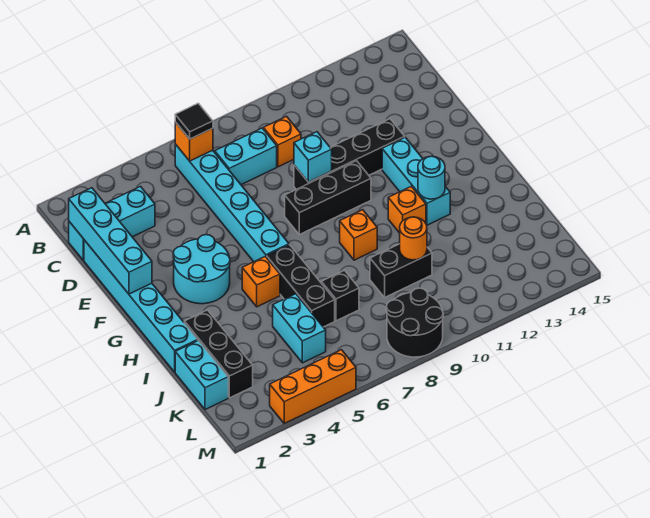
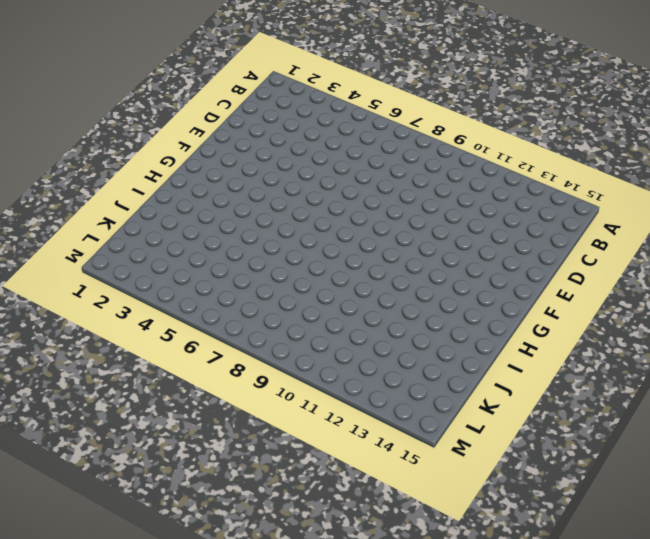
none -> cyan 1x6 brick [175,144,289,262]
none -> cyan 1x3 brick [69,187,155,260]
none -> cyan 1x2 brick [215,128,277,185]

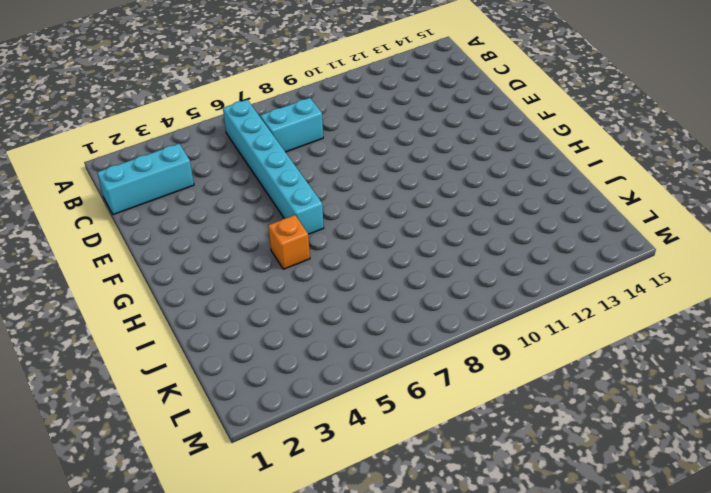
none -> orange 1x1 brick [263,117,301,167]
none -> cyan 1x6 brick [84,240,198,372]
none -> black 1x4 brick [294,119,405,189]

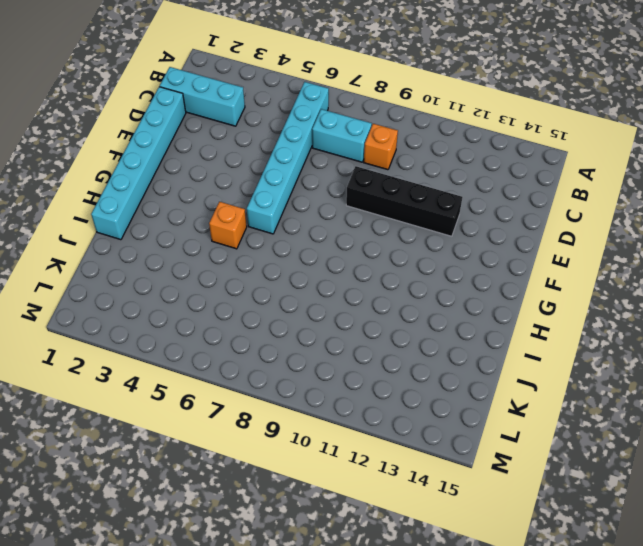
none -> cyan 2x2 round brick [173,235,230,304]
none -> black 1x3 brick [285,161,371,234]
none -> cyan 1x3 brick [382,137,450,225]

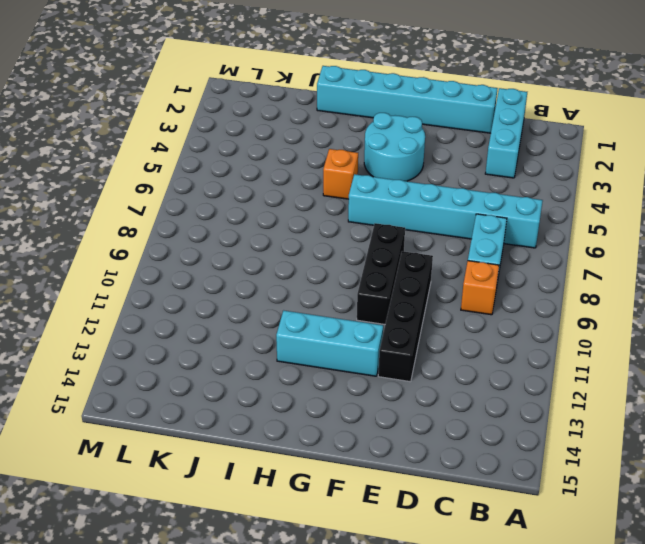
none -> black 1x3 brick [267,245,335,327]
none -> orange 1x1 brick [340,210,377,260]
none -> orange 1x1 brick [388,186,426,233]

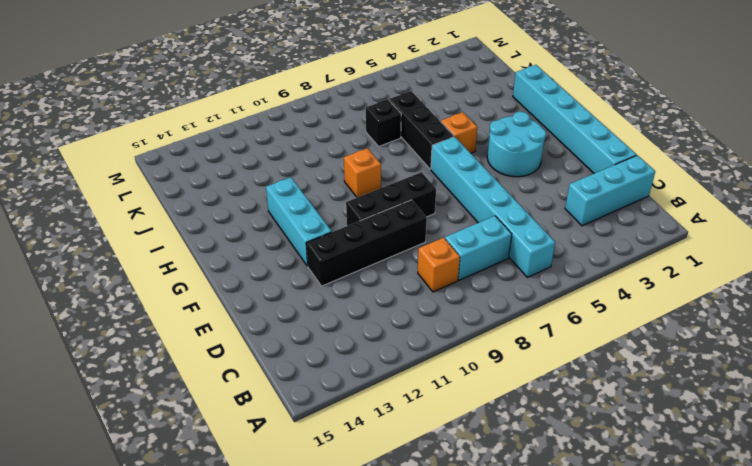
none -> orange 1x1 brick [388,186,426,233]
none -> black 1x3 brick [184,310,253,398]
none -> cyan 1x2 brick [175,340,228,410]

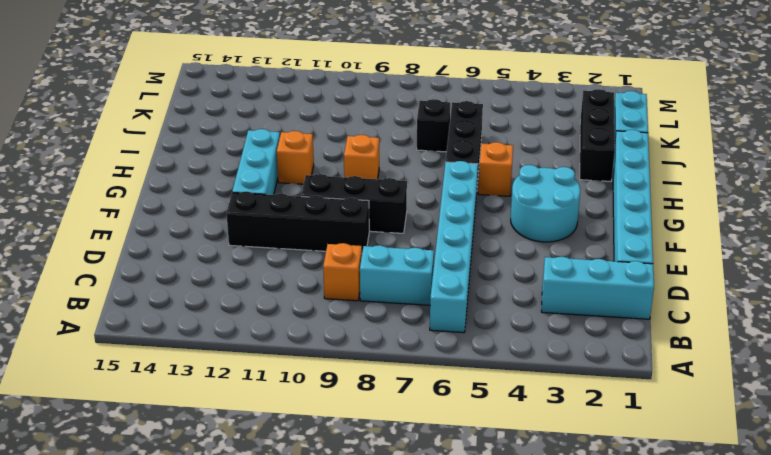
none -> cyan 1x2 brick [273,294,326,363]
none -> black 1x2 brick [370,244,432,297]
none -> black 2x2 round brick [386,288,443,357]

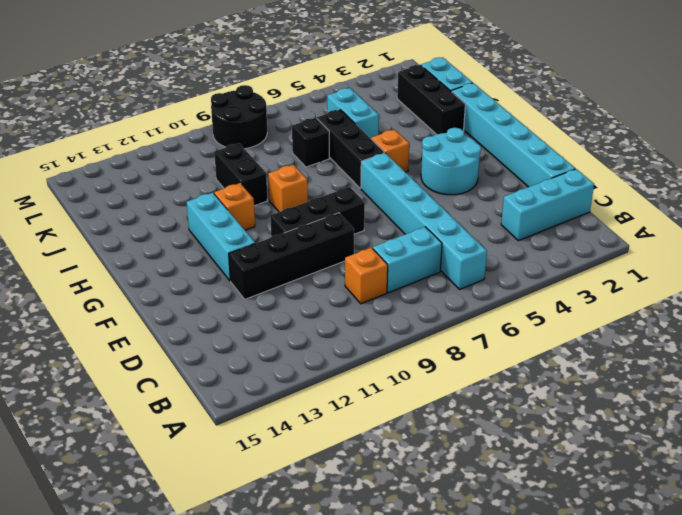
black 1x2 brick [214,143,268,206] -> black 1x2 brick turned to [370,244,432,297]
none -> orange 1x3 brick [270,350,356,423]
none -> orange 1x1 brick [175,122,213,161]
none -> cyan 1x4 brick [69,188,152,294]

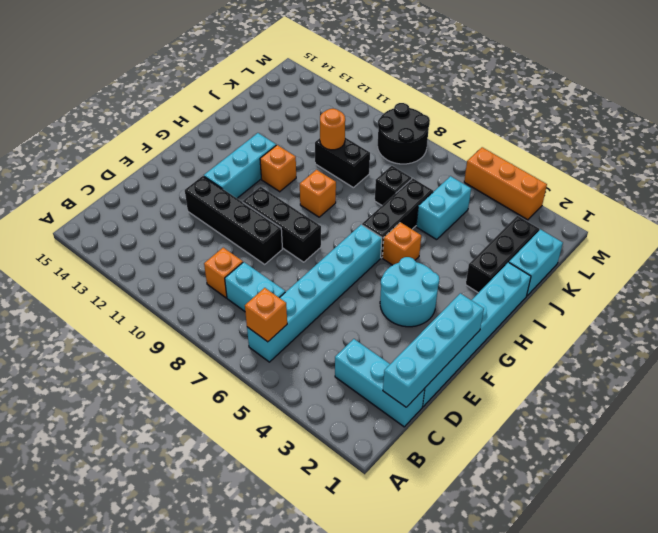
none -> cyan 1x1 brick [294,132,332,182]
none -> cyan 1x1 round brick [418,156,445,199]
none -> black 1x1 tile [175,103,213,139]

